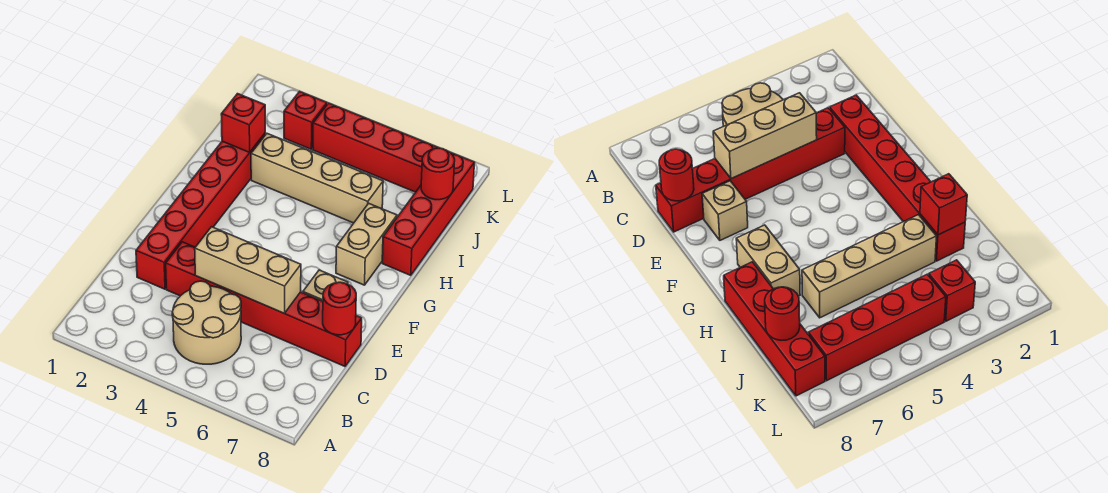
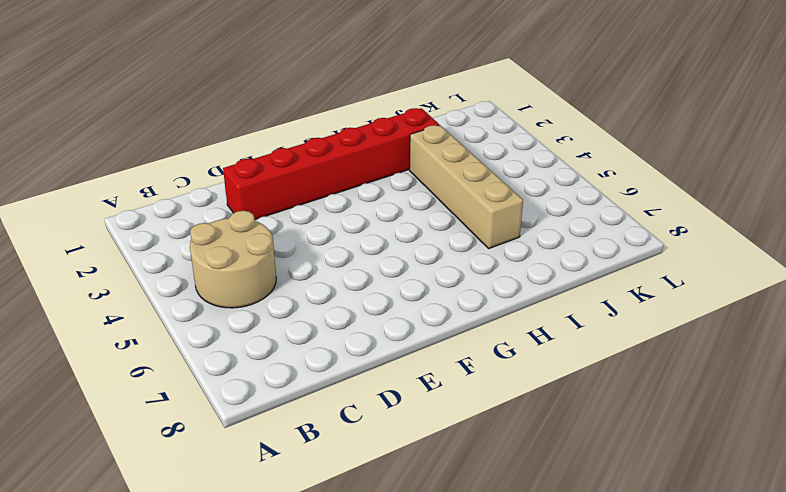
none -> red 1x6 brick [166,242,362,366]
none -> tan 1x1 brick [303,270,348,301]
none -> tan 1x2 brick [336,203,397,285]

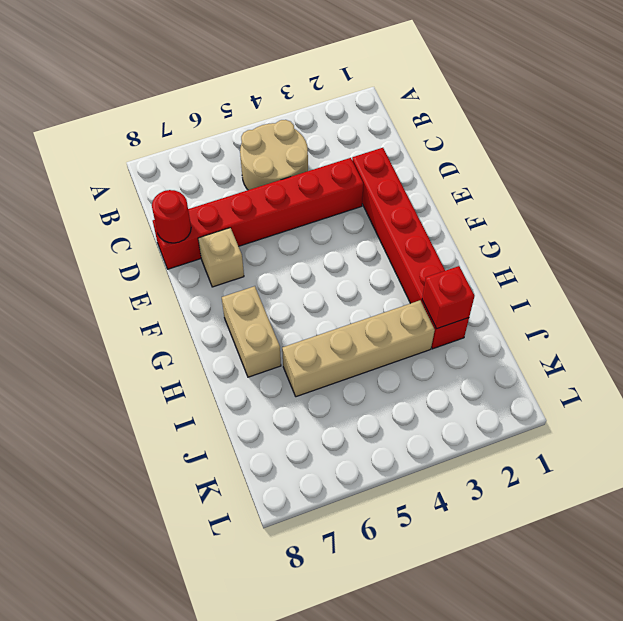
none -> red 1x4 brick [382,153,475,275]
none -> red 1x1 brick [284,91,327,149]
none -> red 1x4 brick [313,103,438,192]

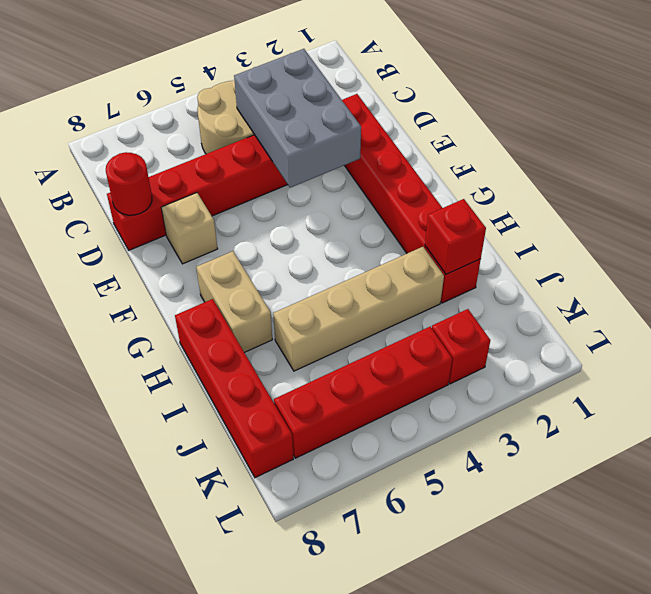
grey 2x3 brick [234,49,361,188] -> tan 1x3 brick [195,227,301,313]
none -> red 1x1 round brick [421,148,455,200]

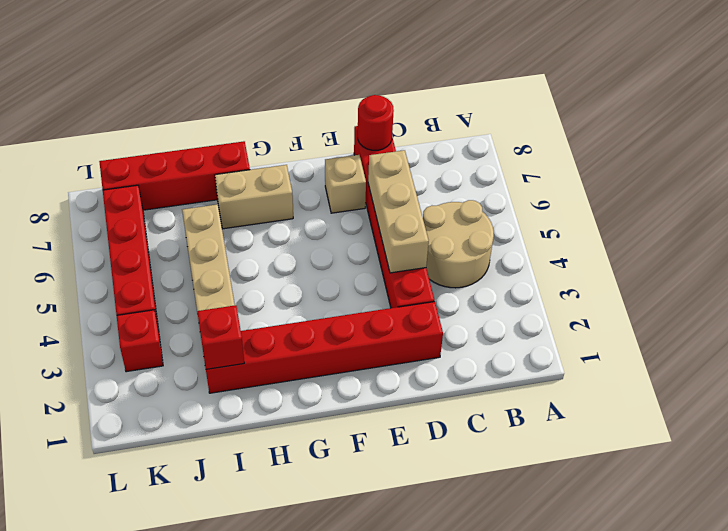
none -> red 1x1 round brick [421,148,455,200]

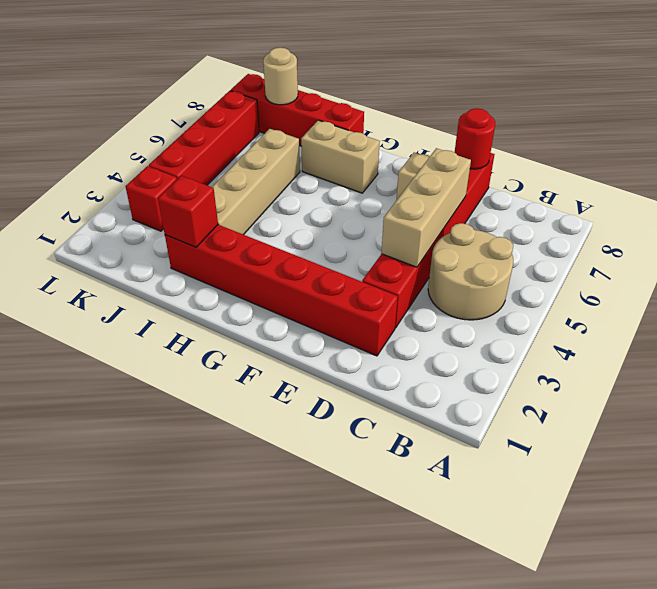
tan 1x1 round brick [263,48,298,105] -> red 1x1 round brick [421,148,455,200]

